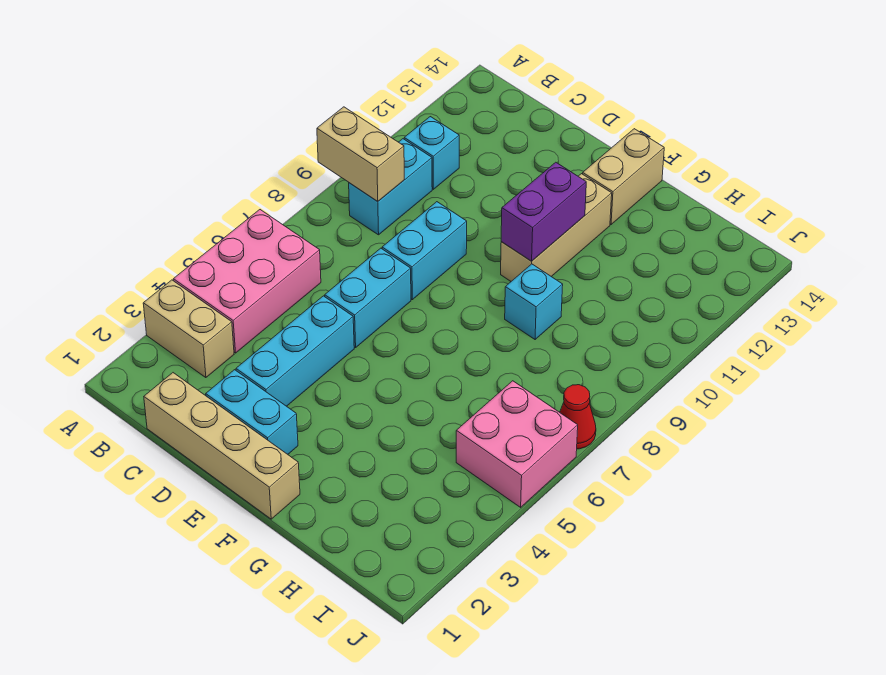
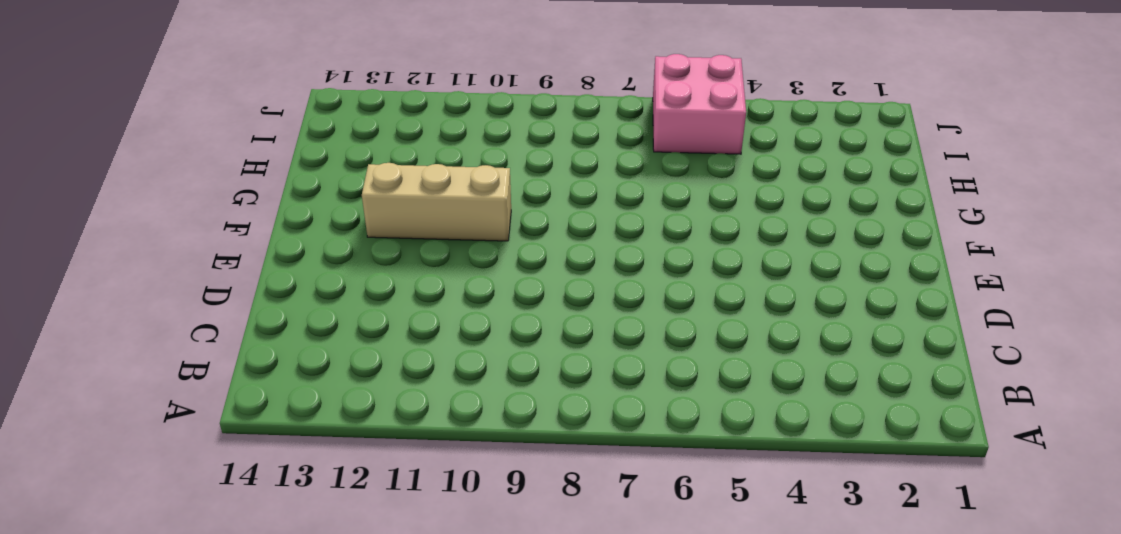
none -> tan 1x2 brick [143,280,234,378]
none -> pink 2x3 brick [173,210,321,353]
none -> cyan 1x2 brick [349,139,432,235]

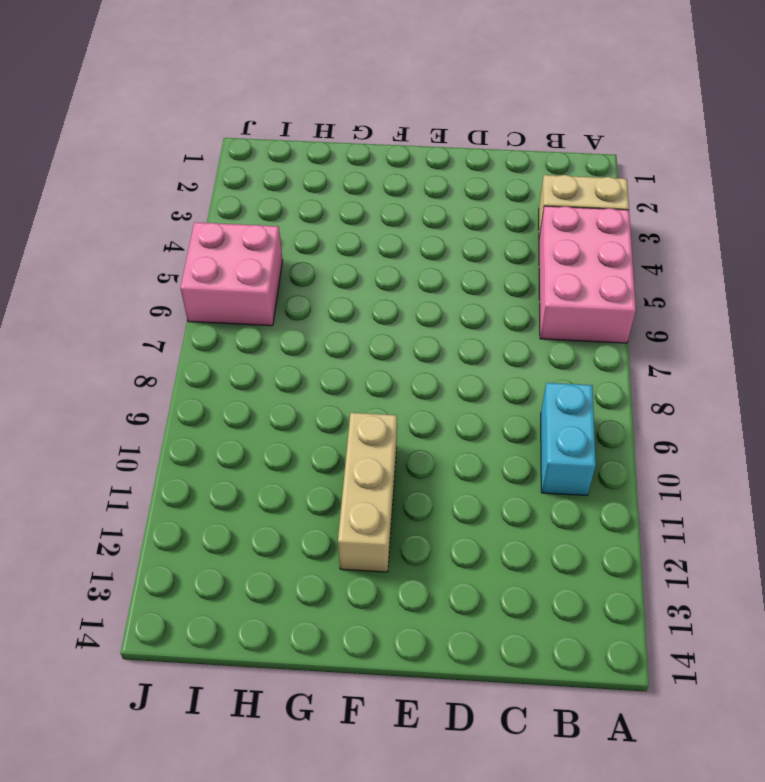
none -> cyan 1x1 brick [404,117,459,189]
none -> tan 1x4 brick [144,373,300,519]
none -> cyan 1x2 brick [206,370,298,454]

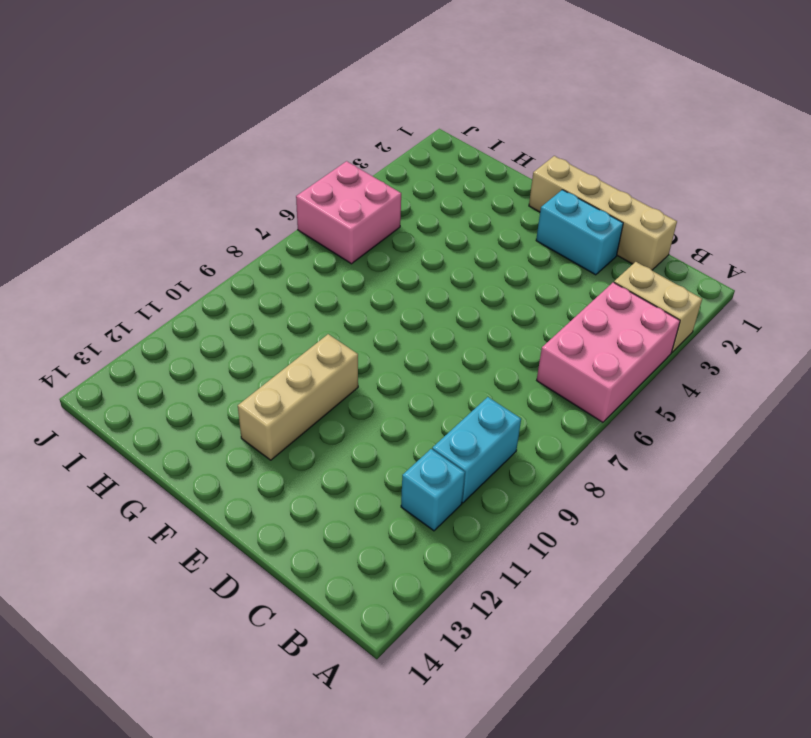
none -> cyan 1x3 brick [236,296,354,406]
none -> cyan 1x2 brick [325,248,411,348]
none -> cyan 1x2 brick [382,202,467,300]

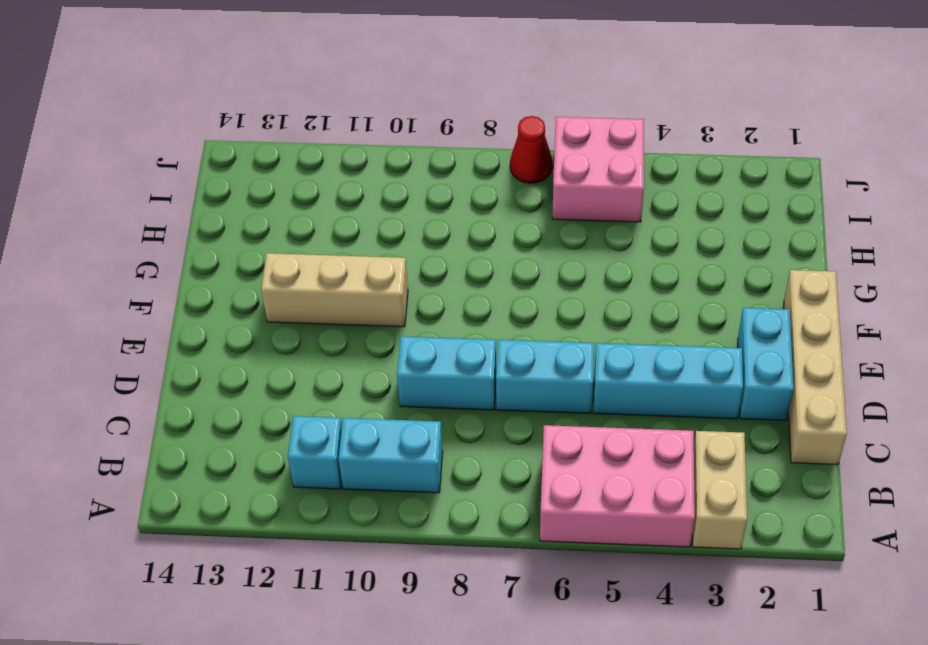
none -> tan 1x2 brick [583,129,664,225]
none -> cyan 1x1 brick [505,264,563,340]
none -> tan 1x2 brick [317,107,404,202]

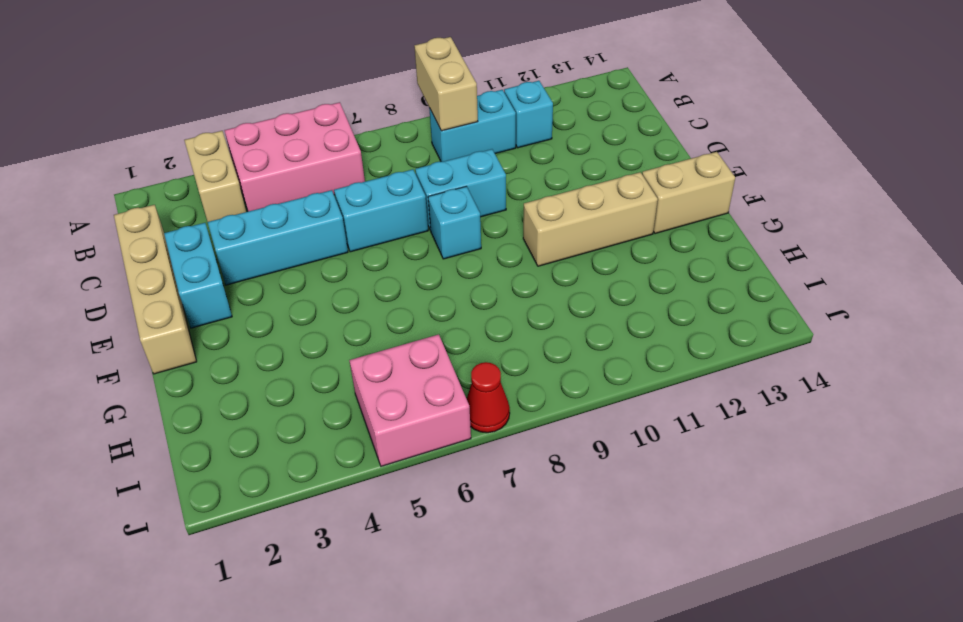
cyan 1x1 brick [428,186,481,259] -> cyan 1x1 brick moved to [505,264,563,340]
none -> purple 1x2 brick [501,162,586,261]

